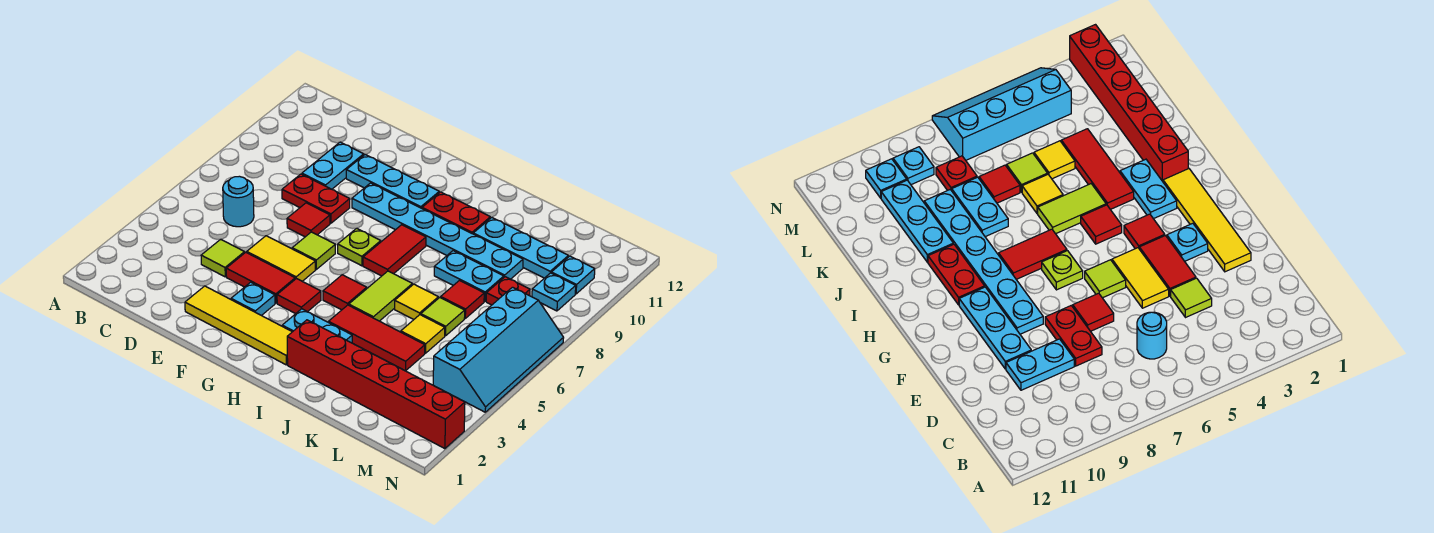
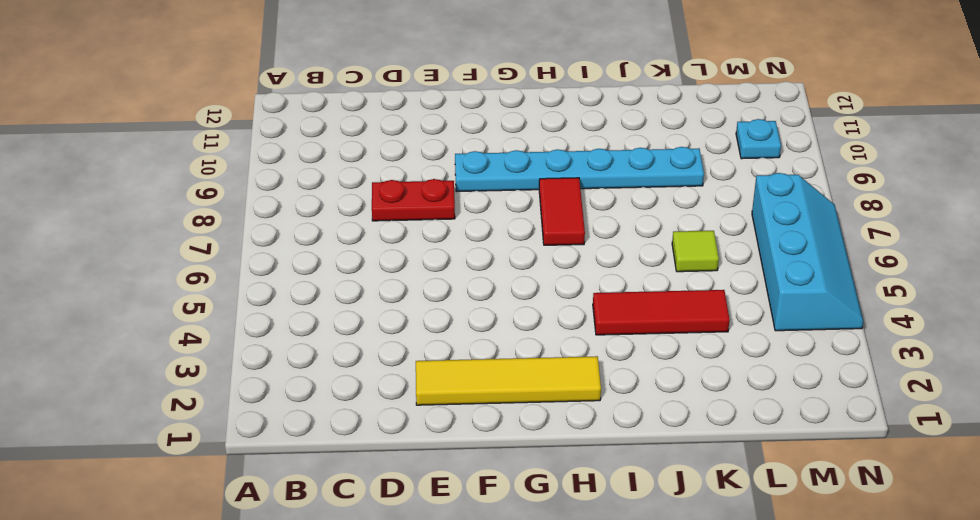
none -> cyan 1x1 round brick [223,176,254,227]
none -> lime 1x1 tile [201,239,245,277]
none -> cyan 1x2 plate [302,142,364,189]
none -> red 1x2 tile [226,252,295,303]

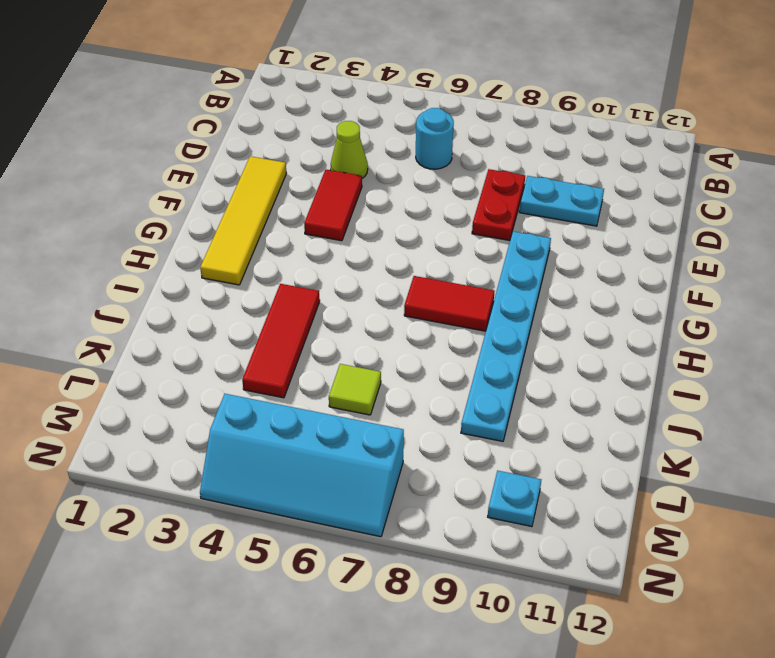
lime 1x1 cone [331,121,368,178] -> lime 1x1 tile [201,239,245,277]
none -> yellow 1x2 tile [247,236,315,281]
none -> red 1x1 tile [287,203,330,237]
none -> cyan 1x3 plate [346,155,439,208]
none -> cyan 1x1 plate [231,282,275,316]

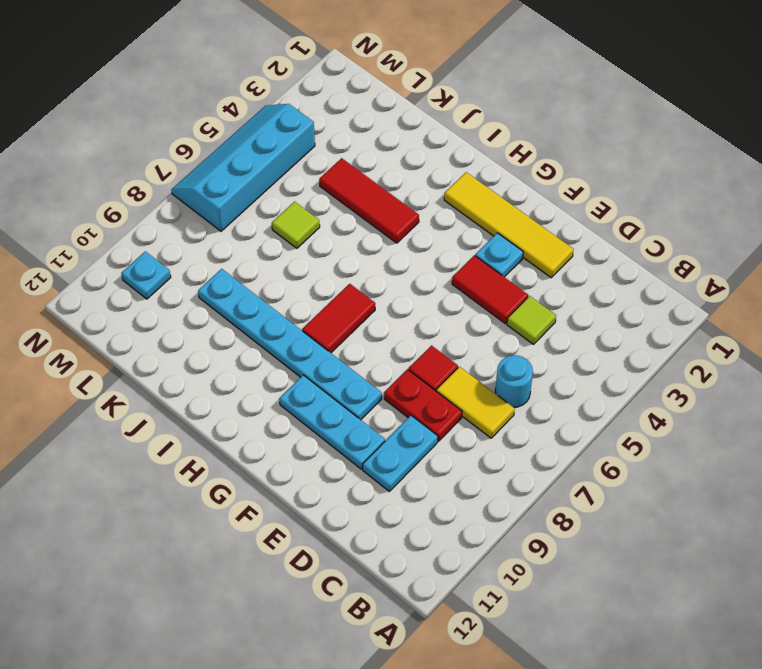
yellow 1x2 tile [436,367,515,438] -> yellow 1x2 tile moved to [247,236,315,281]
none -> lime 1x1 tile [292,232,335,269]
none -> red 1x1 tile [277,278,321,314]
none -> lime 1x1 plate [338,228,381,266]
none -> cyan 1x2 plate [282,309,352,343]

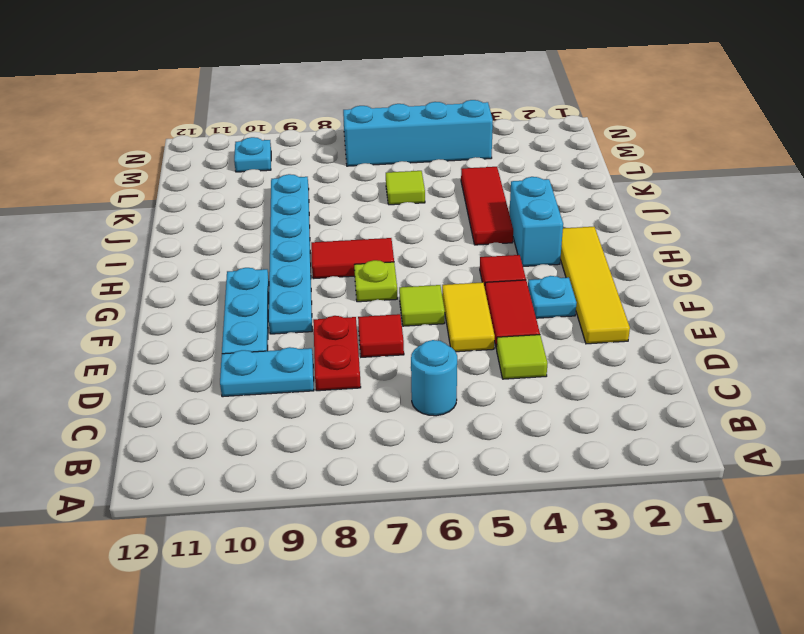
cyan 1x2 brick [510,177,563,266] -> cyan 1x2 plate [282,309,352,343]
none -> red 1x1 tile [323,275,367,310]
none -> red 1x2 plate [422,192,490,234]
none -> red 1x6 brick [287,320,465,449]
none -> lime 1x2 tile [349,271,412,321]

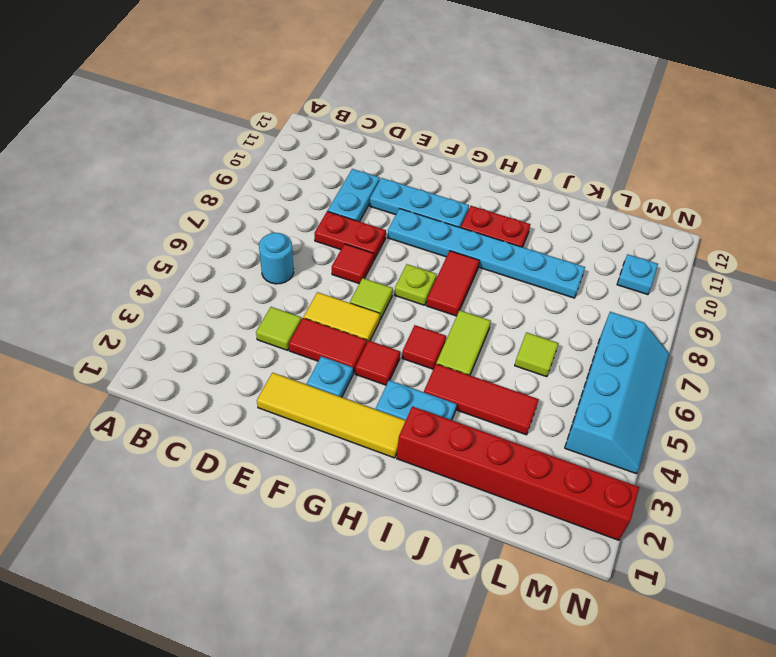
none -> yellow 1x1 tile [395,284,438,319]
none -> cyan 1x2 plate [434,251,504,301]
none -> cyan 1x3 plate [473,217,568,278]
none -> yellow 1x1 tile [401,315,445,353]

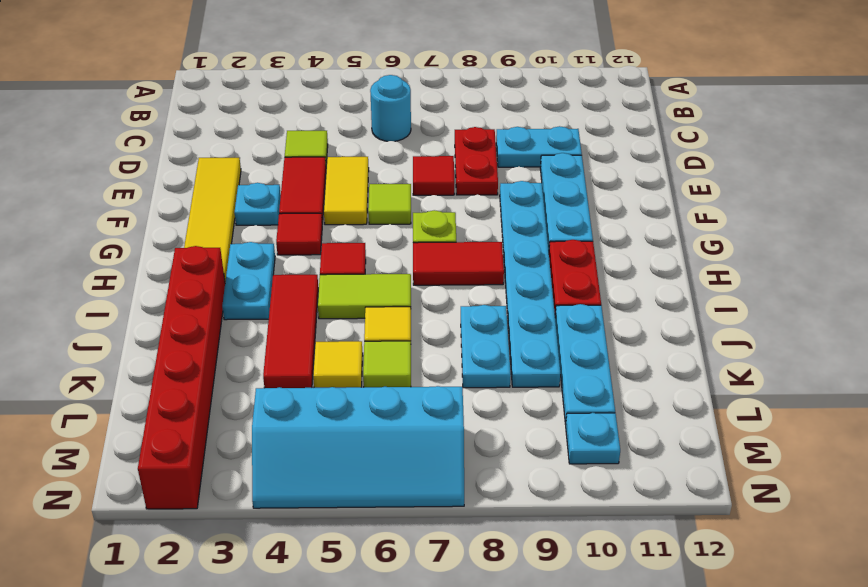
none -> red 1x1 tile [441,281,484,318]
none -> red 1x1 plate [486,277,530,305]
none -> cyan 1x1 plate [532,273,576,311]

